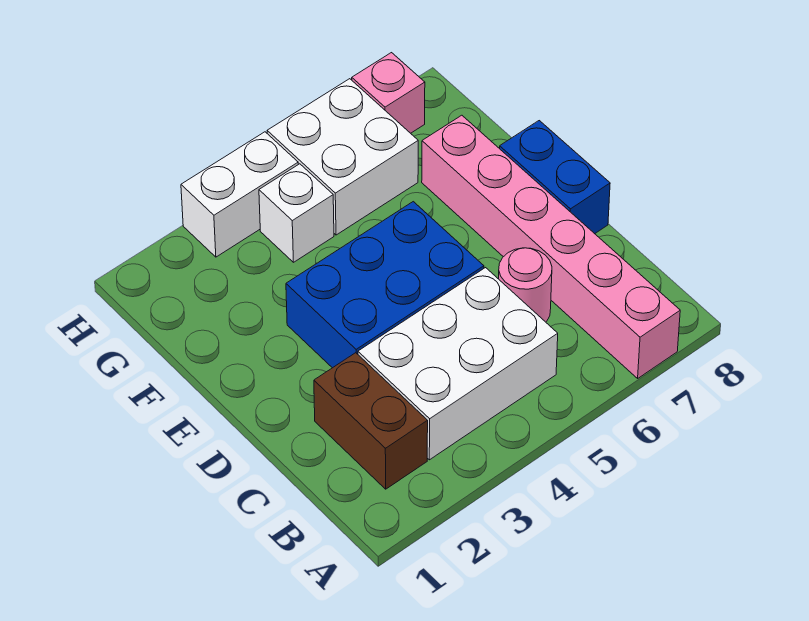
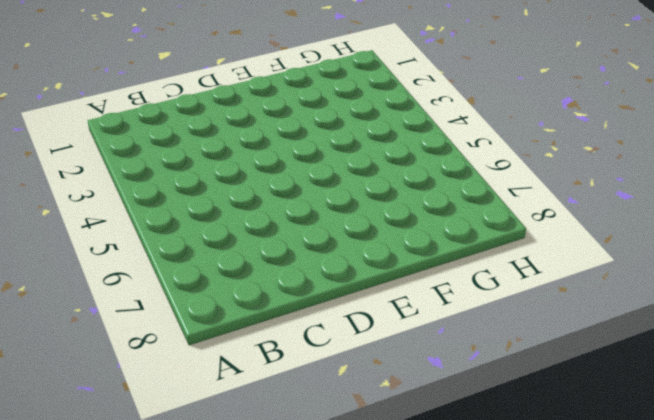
none -> pink 1x6 brick [422,115,680,378]
none -> brown 1x2 brick [314,353,428,489]

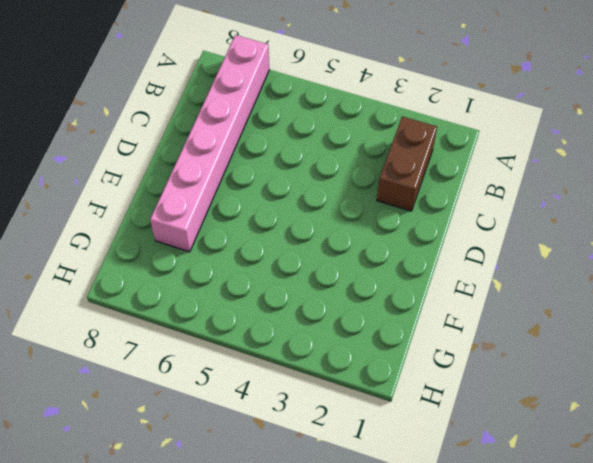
none -> white 2x3 brick [358,268,558,460]
none -> pink 1x1 round brick [499,248,552,322]

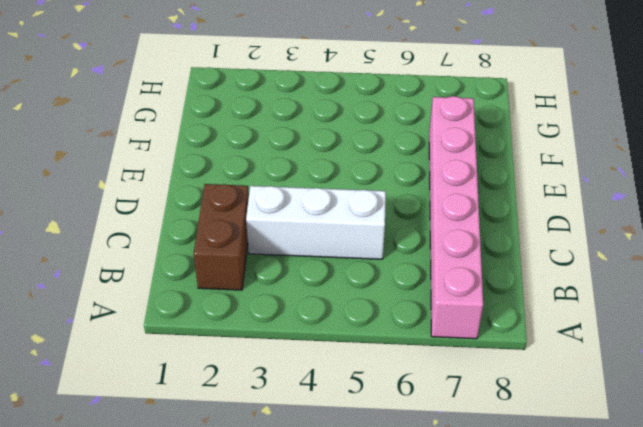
white 1x3 brick [246,186,386,259] -> white 2x3 brick [358,268,558,460]
none -> pink 1x1 round brick [499,248,552,322]
none -> blue 2x3 brick [286,202,484,368]

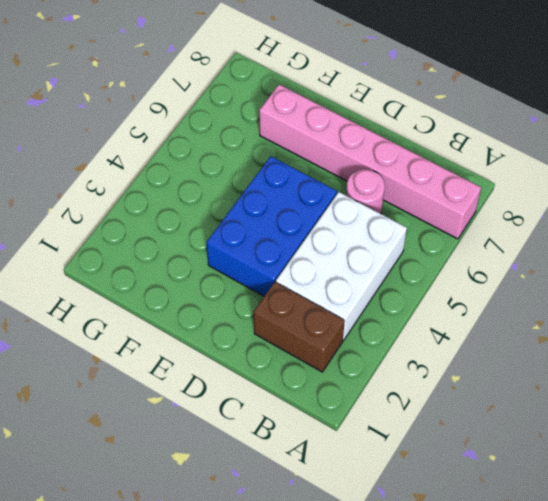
none -> blue 1x2 brick [500,121,610,234]
none -> white 1x1 brick [259,164,334,262]

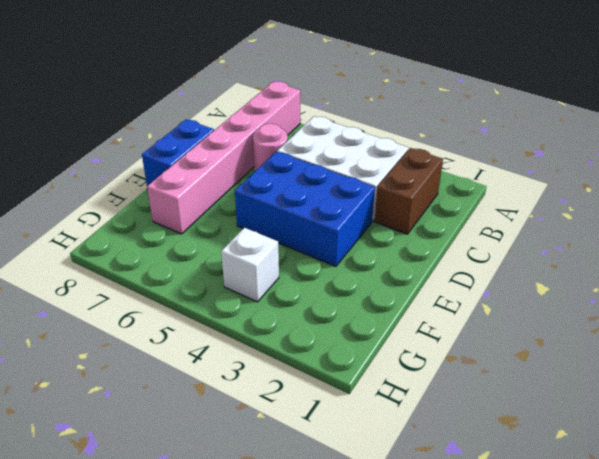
none -> white 2x2 brick [267,79,418,235]
none -> white 1x2 brick [181,132,298,257]

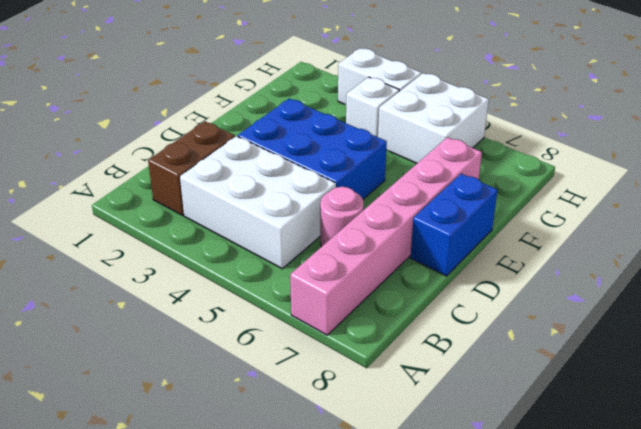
none -> pink 1x1 brick [352,53,425,133]

